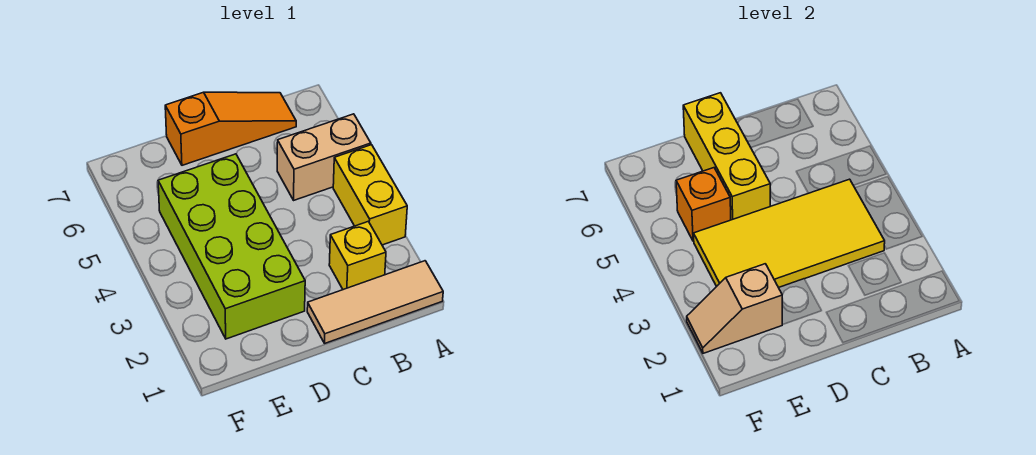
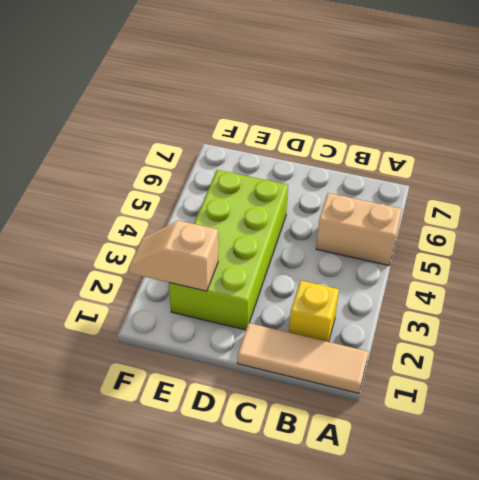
none -> yellow 1x2 brick [333,145,407,245]
none -> orange 1x3 slope [165,92,296,165]

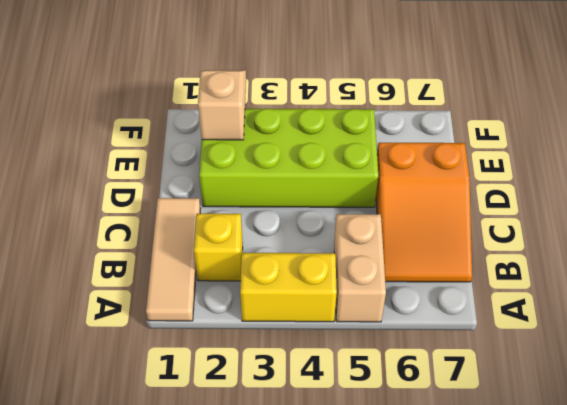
orange 2x3 slope [376,143,472,282] -> orange 1x3 slope [165,92,296,165]
none -> yellow 2x4 tile [694,179,885,287]
none -> yellow 1x3 brick [683,93,770,220]

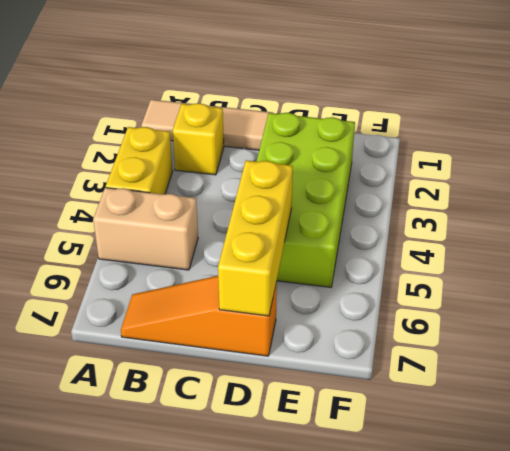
none -> yellow 2x4 tile [694,179,885,287]
none -> tan 1x2 slope [687,264,782,353]

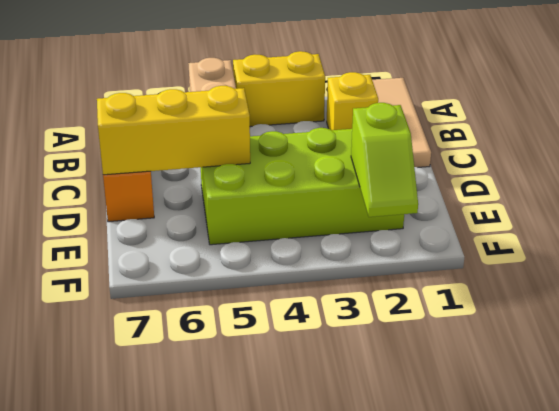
lime 1x2 slope [351,103,418,217] -> tan 1x2 slope [687,264,782,353]
none -> yellow 2x4 tile [694,179,885,287]
none -> orange 1x1 brick [676,168,731,241]

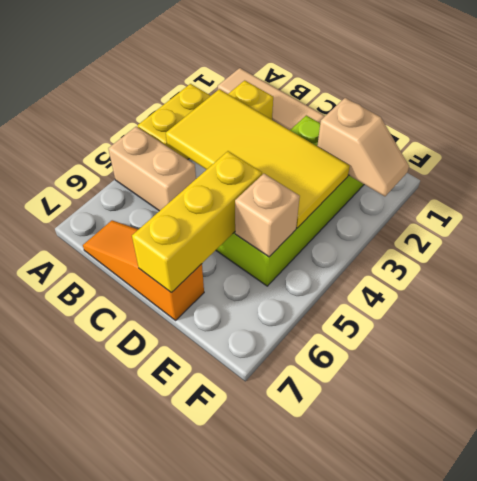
tan 1x1 brick [235,174,300,257] -> orange 1x1 brick [676,168,731,241]

